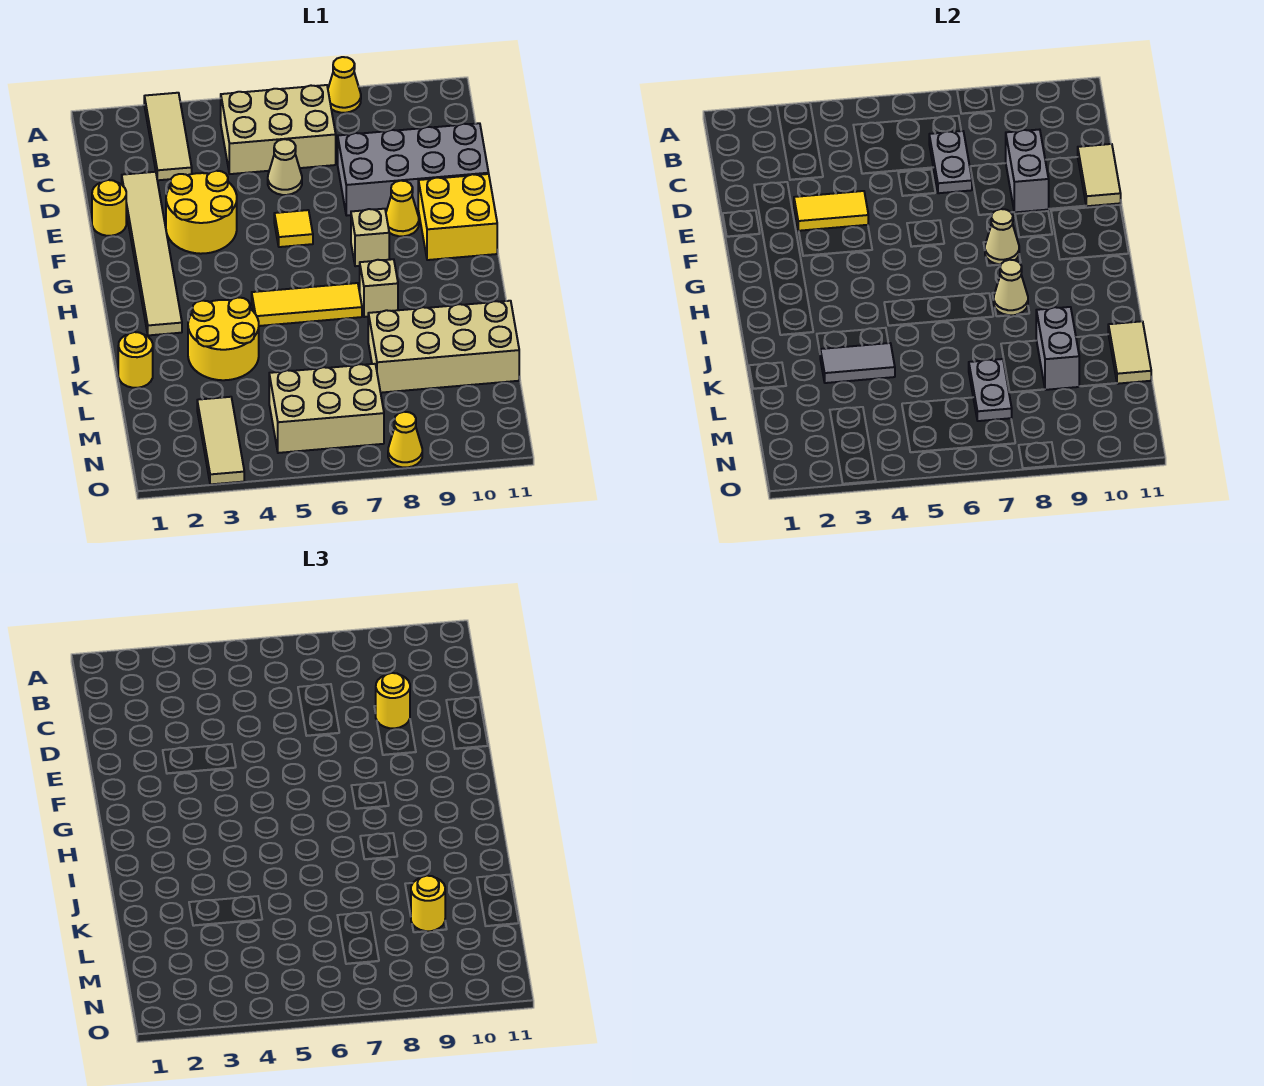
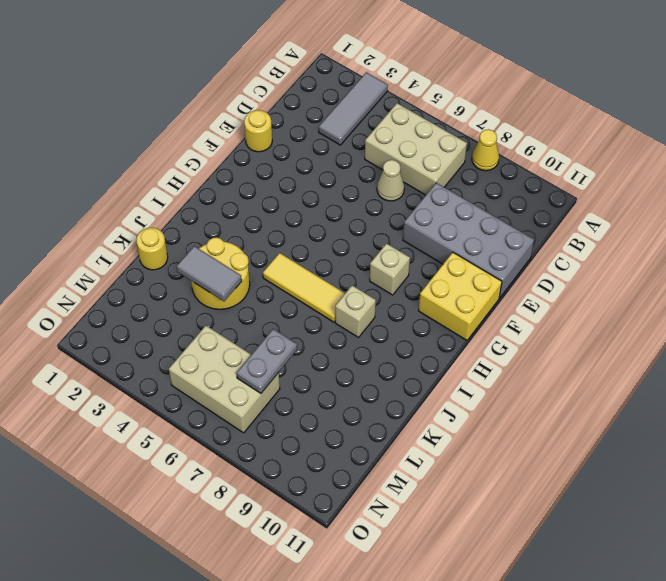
grey 1x3 tile [319,72,388,145] -> tan 1x3 tile [144,93,192,180]
none -> tan 1x6 tile [122,172,182,335]
none -> yellow 2x2 round brick [166,171,237,254]
none -> yellow 1x1 tile [274,210,313,247]
none -> yellow 1x1 cone [386,181,419,236]

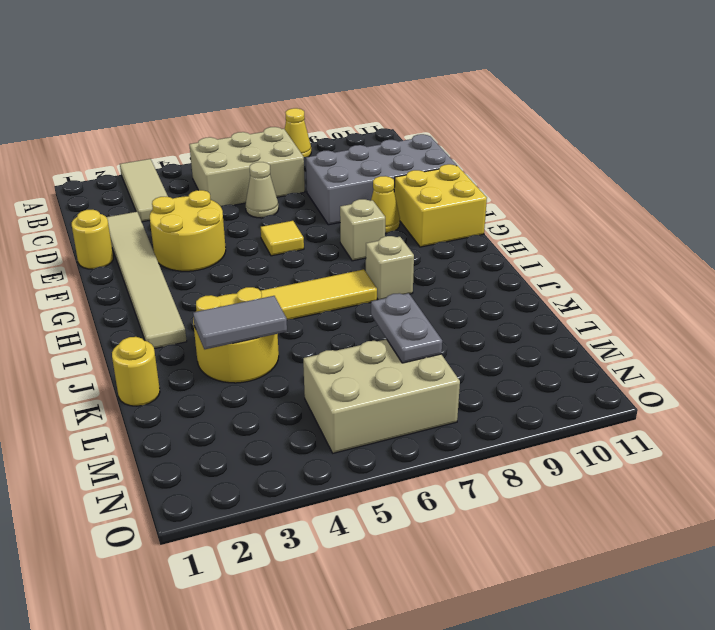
none -> tan 2x4 brick [368,301,519,393]
none -> tan 1x3 tile [197,397,244,484]
none -> yellow 1x1 cone [388,412,422,468]
none -> grey 1x2 plate [929,131,972,193]

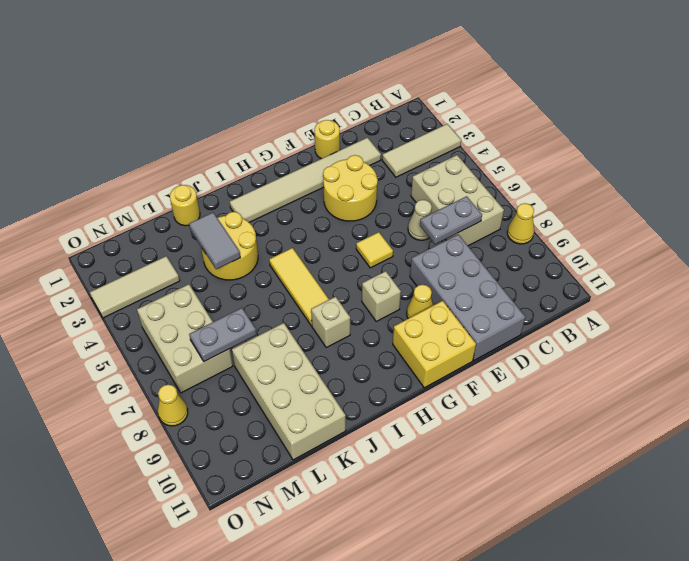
none -> grey 1x2 brick [1006,129,1049,212]
none -> tan 1x2 tile [1078,144,1121,206]
none -> yellow 1x2 tile [794,191,868,231]
none -> tan 1x1 cone [985,209,1019,265]

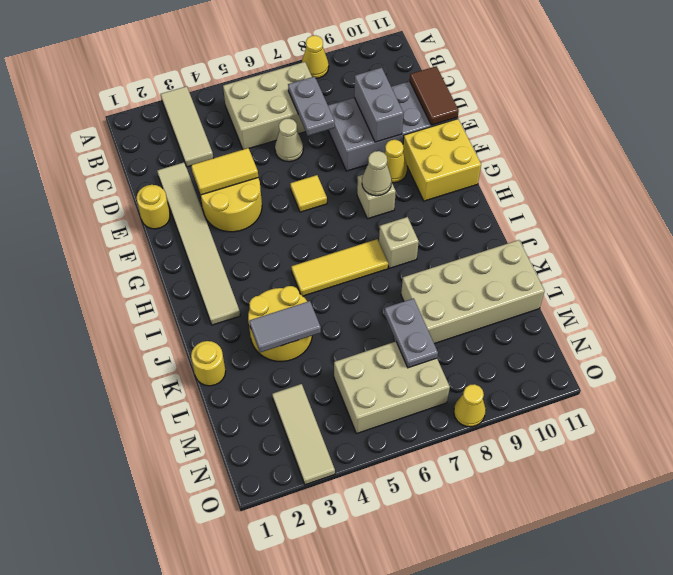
brown 1x2 tile [410,66,459,125] -> tan 1x2 tile [1078,144,1121,206]
none -> tan 1x1 cone [994,260,1028,315]
none -> grey 1x2 brick [1036,307,1079,390]
none -> tan 1x2 tile [1108,321,1151,384]
none -> yellow 1x1 round brick [376,673,410,728]

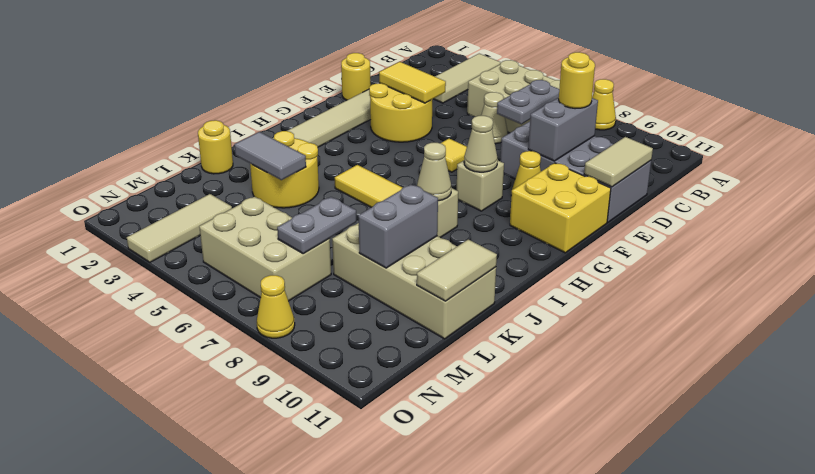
none -> yellow 1x1 round brick [411,876,445,931]

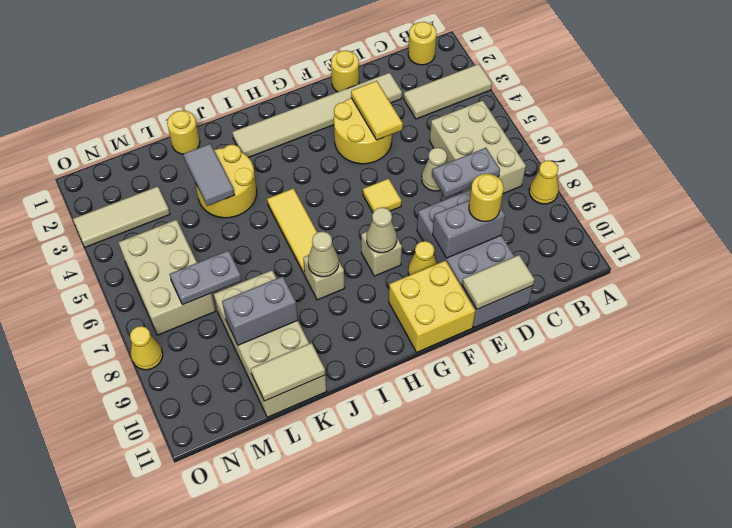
yellow 1x1 round brick [408,22,436,65] -> yellow 1x1 round brick moved to [411,876,445,931]

